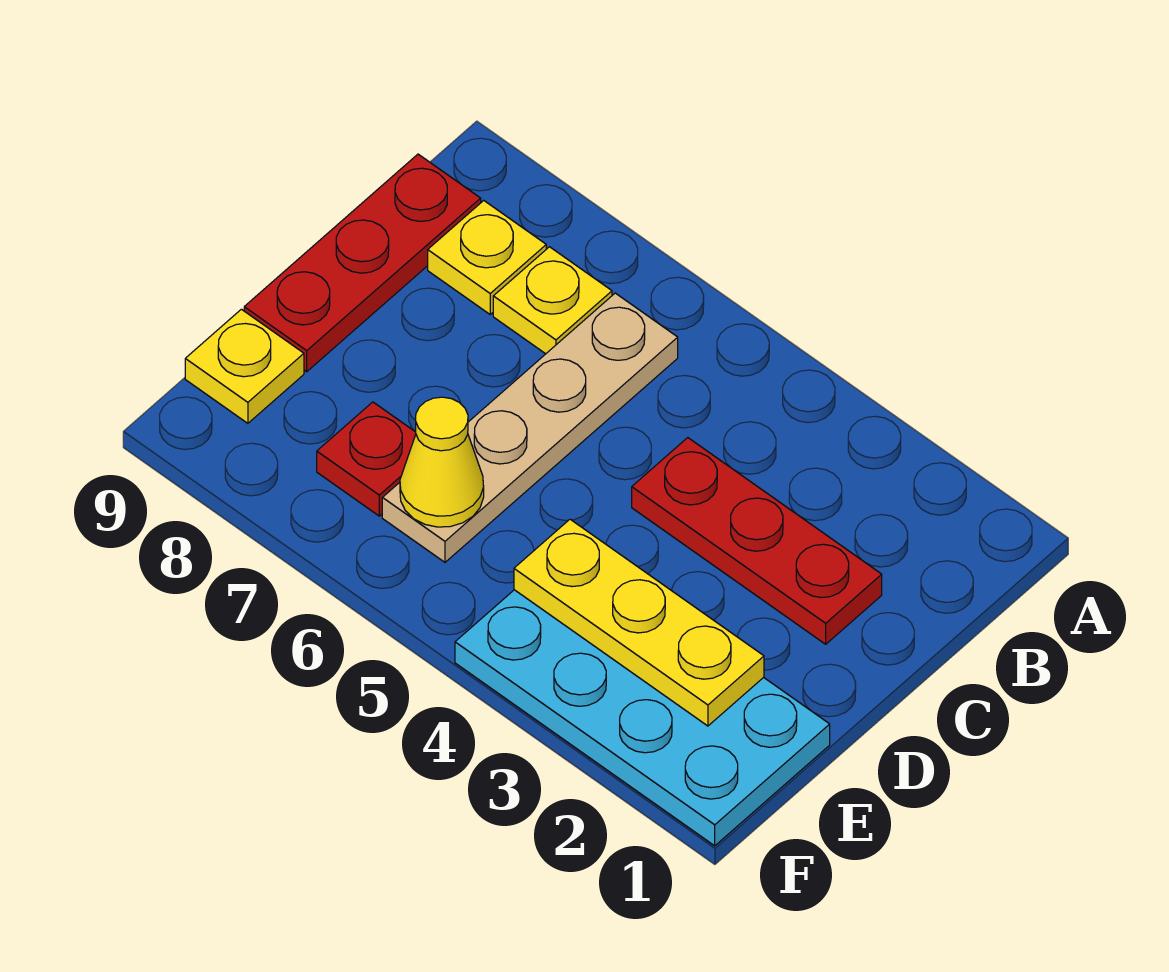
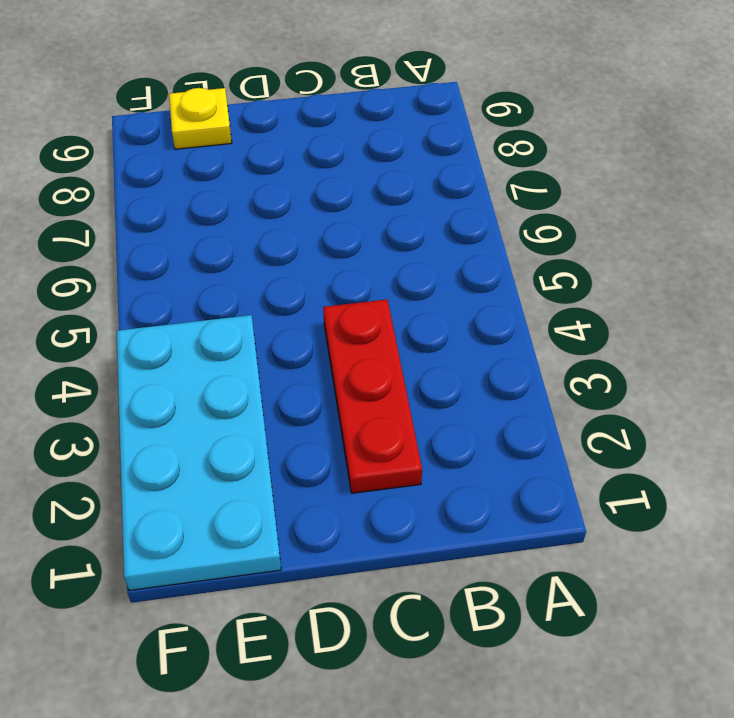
none -> tan 1x4 plate [382,293,678,562]
none -> yellow 1x1 plate [493,247,612,354]

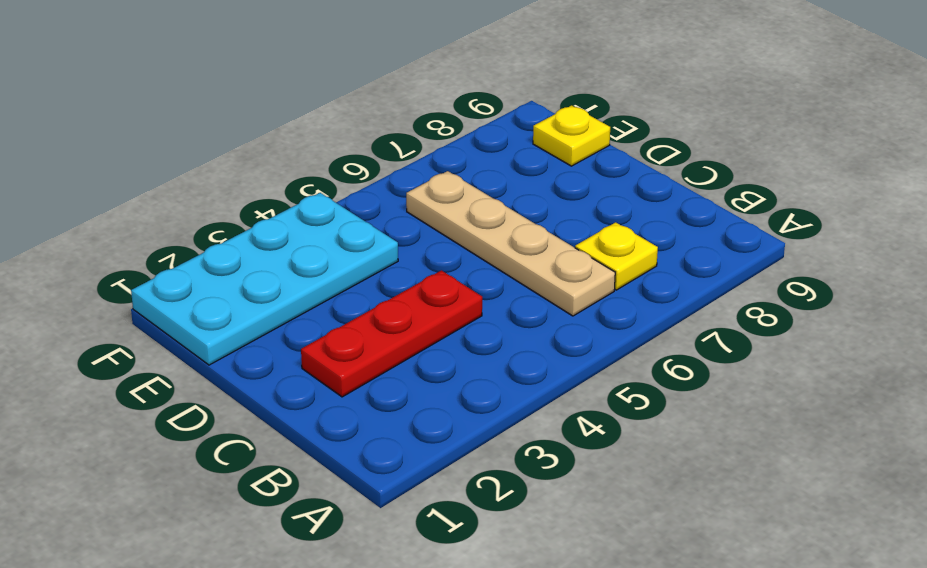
none -> yellow 1x1 plate [428,201,546,314]
none -> red 1x3 plate [244,154,481,372]

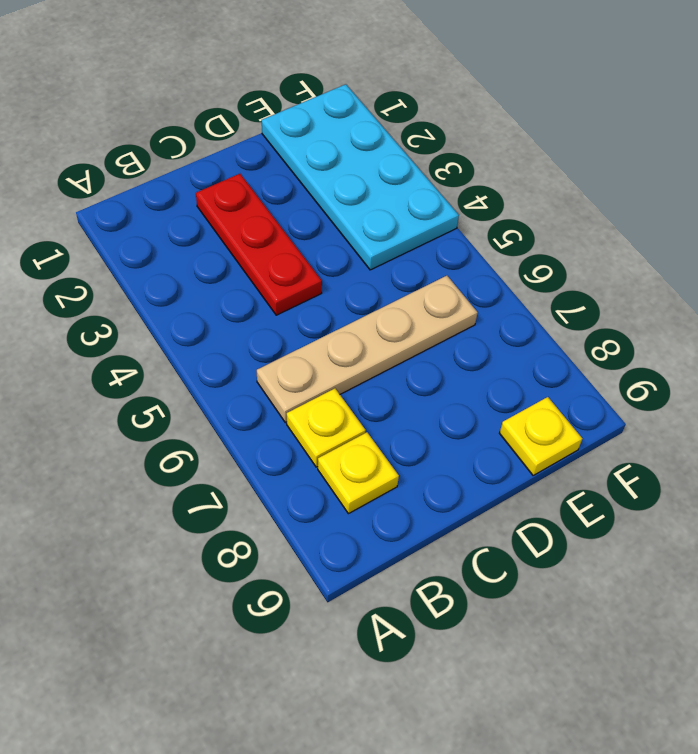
none -> red 1x3 plate [244,154,481,372]
none -> red 1x1 plate [317,402,416,516]

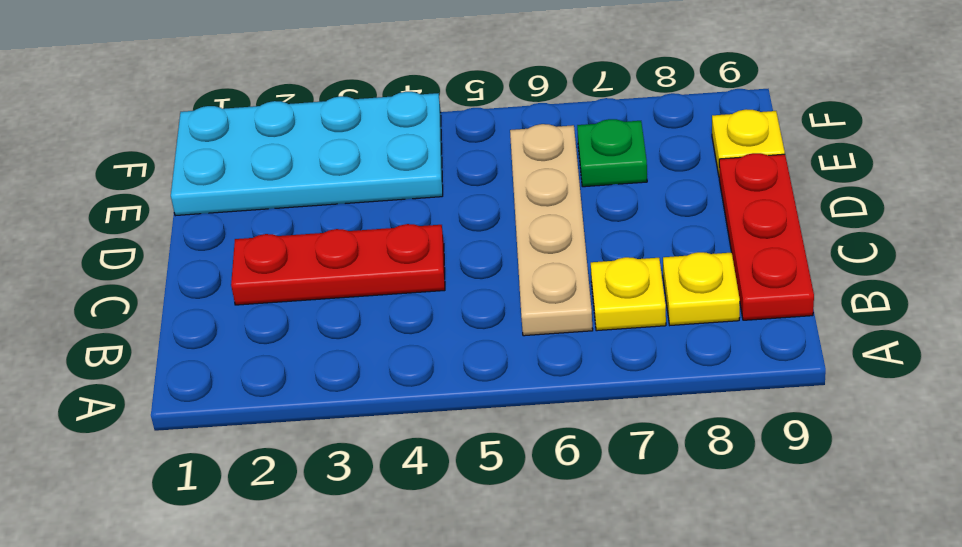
green 1x1 plate [577,119,647,187] -> red 1x1 plate [317,402,416,516]
none -> yellow 1x3 plate [514,519,764,726]
none -> yellow 1x1 cone [400,397,484,527]

